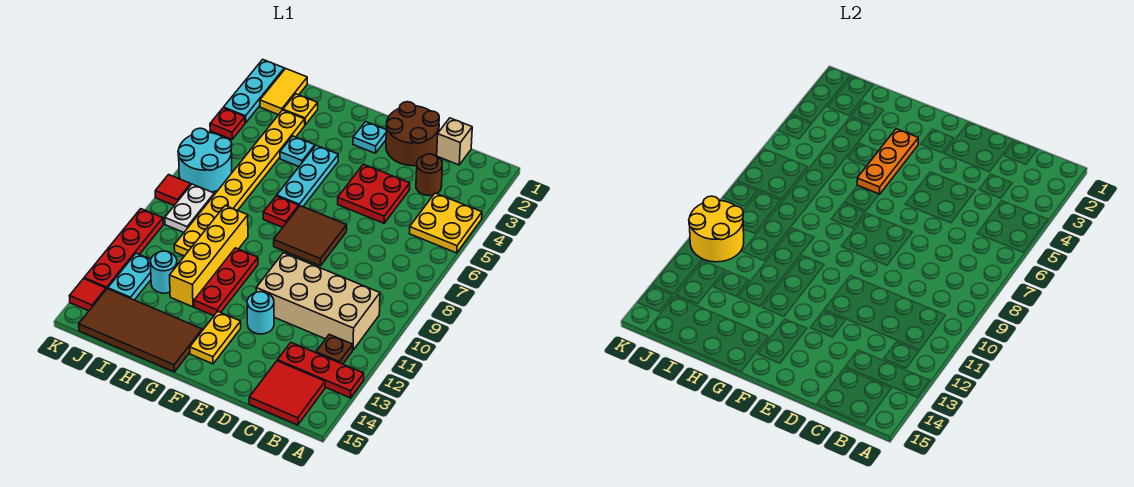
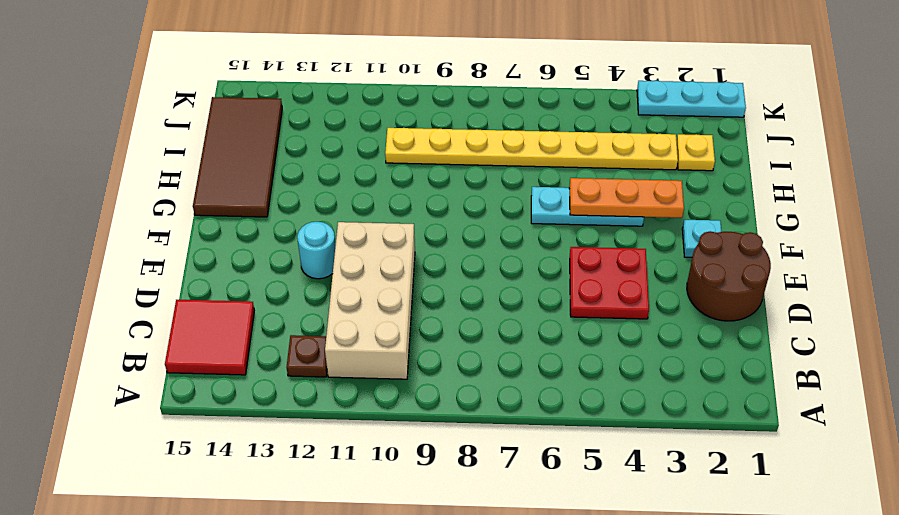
none -> yellow 2x2 plate [409,193,482,253]
none -> red 1x3 plate [277,343,364,398]
none -> tan 1x1 brick [437,118,472,165]
none -> brown 1x1 round brick [416,154,442,196]

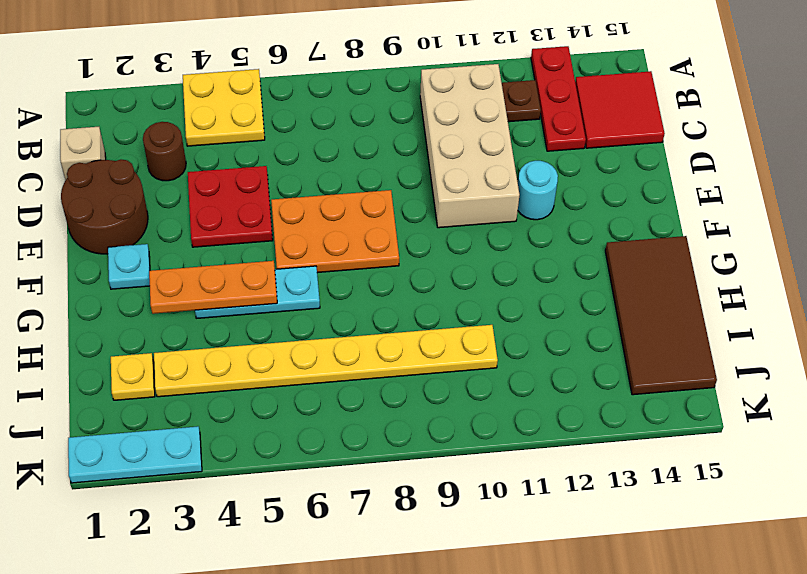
orange 2x3 plate [271,190,399,273] -> brown 2x2 tile [274,206,347,266]
none -> yellow 1x2 plate [190,311,241,364]
none -> red 1x1 plate [263,196,299,227]
none -> red 1x3 plate [194,248,258,316]
none -> cyan 1x1 plate [280,136,315,166]

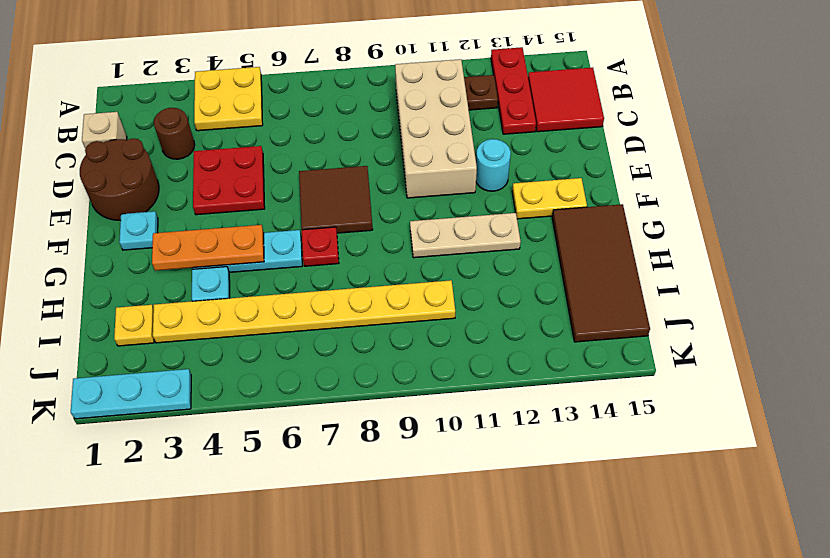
tan 1x3 plate [410,213,521,258] -> red 1x3 plate [194,248,258,316]
none -> yellow 1x4 brick [170,206,248,307]
none -> cyan 1x1 round brick [150,251,177,293]
none -> yellow 1x2 tile [260,69,307,115]
none -> cyan 2x2 round brick [178,128,232,192]

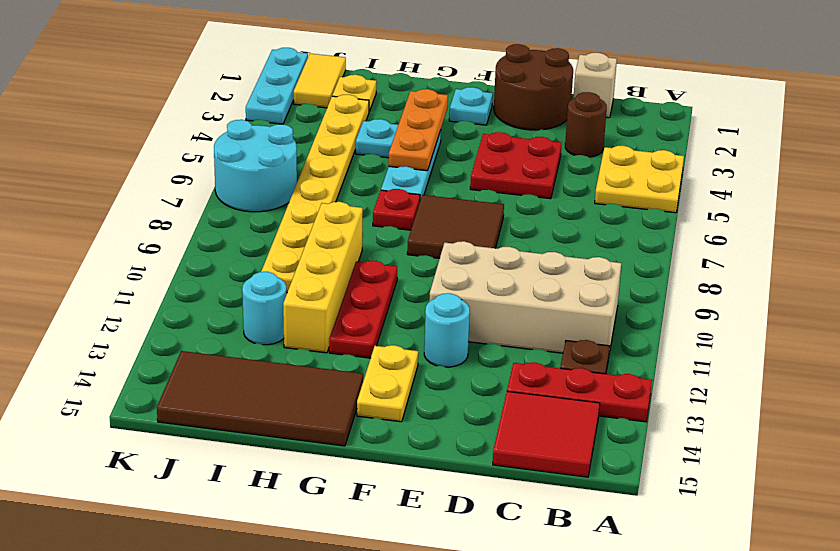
none -> white 1x2 plate [165,184,214,232]
none -> cyan 1x2 plate [108,253,151,300]
none -> red 1x1 plate [210,108,245,139]
none -> red 1x1 tile [155,175,191,205]

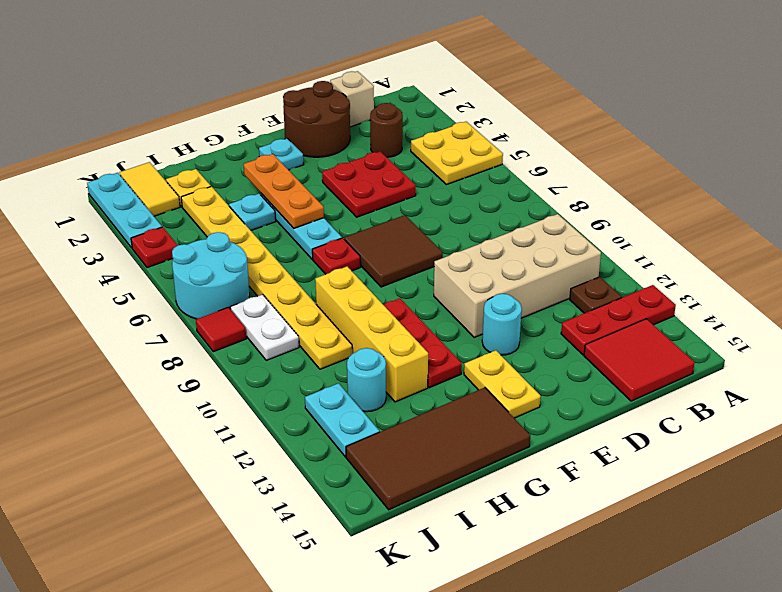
none -> red 1x4 plate [84,209,163,289]
none -> red 1x1 tile [70,279,106,311]
none -> yellow 2x2 round brick [689,196,744,262]

